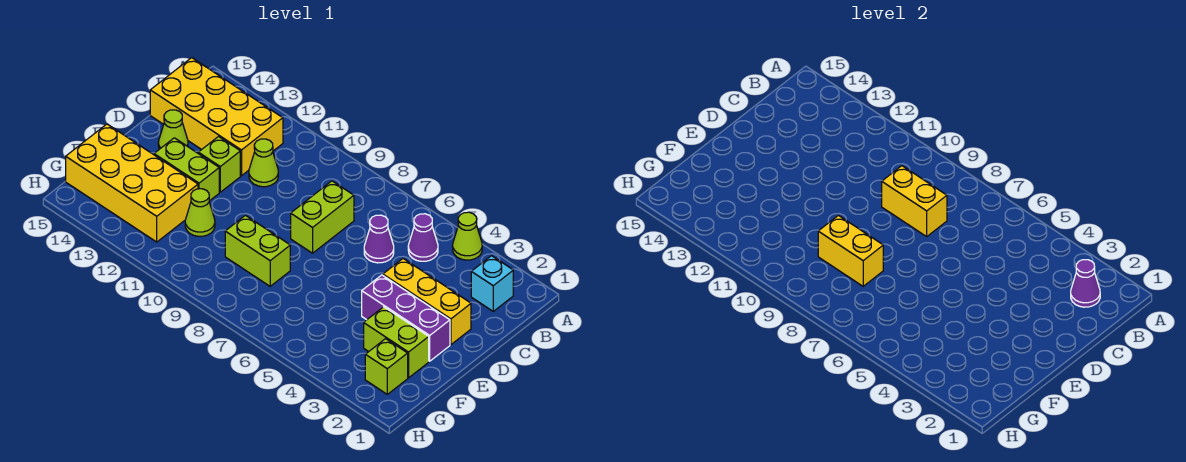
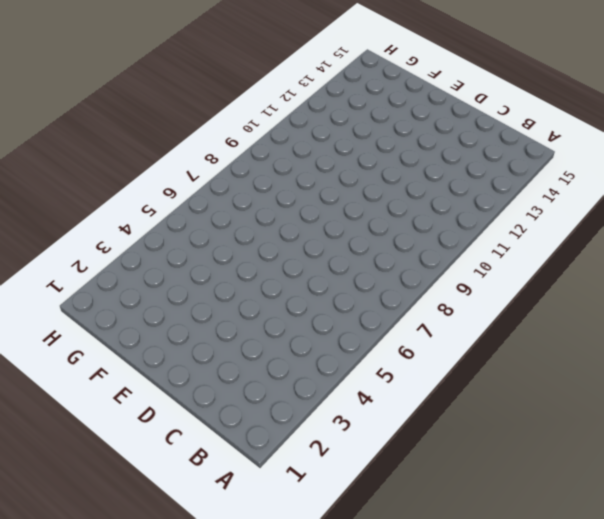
none -> lime 1x1 cone [453,212,482,260]
none -> cyan 1x1 brick [471,256,513,311]
none -> purple 1x1 cone [408,214,438,261]

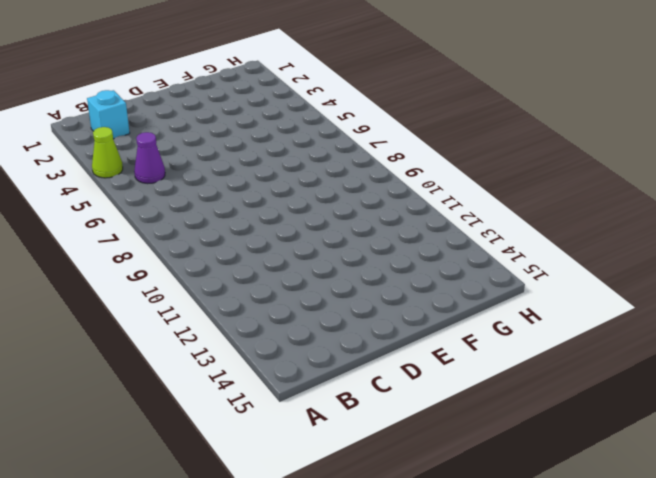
none -> yellow 2x4 brick [150,58,283,176]
none -> purple 1x1 cone [364,215,394,263]
none -> lime 1x2 brick [291,181,354,253]

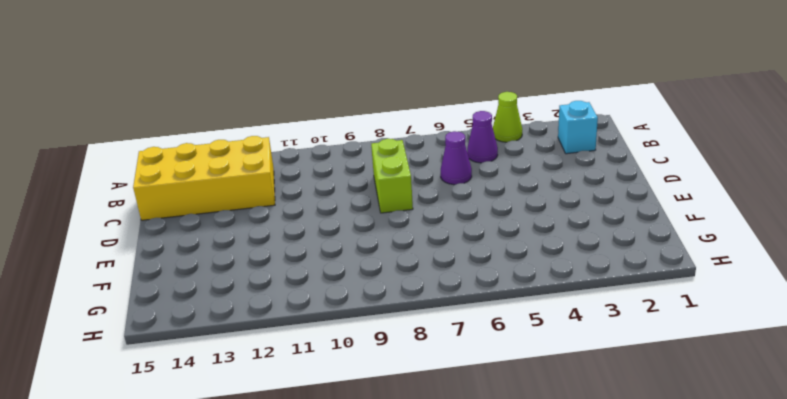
none -> lime 1x1 cone [249,139,278,187]
none -> yellow 1x3 brick [383,259,471,345]
none -> lime 1x1 brick [198,137,240,192]

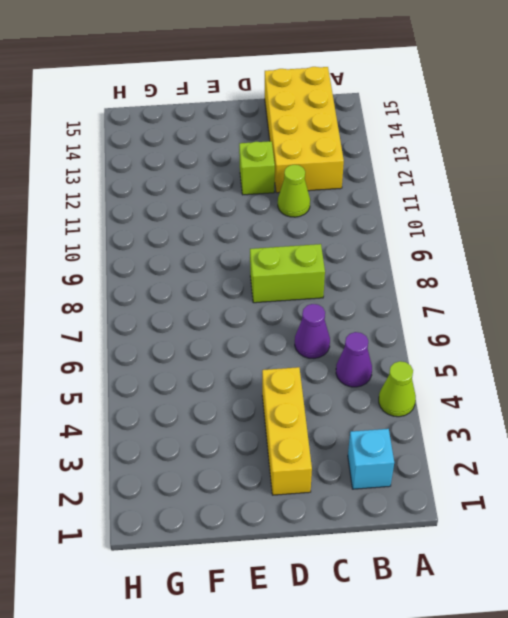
none -> lime 1x1 cone [158,110,188,149]
none -> purple 1x3 brick [362,275,450,361]
none -> lime 1x2 brick [154,138,219,201]

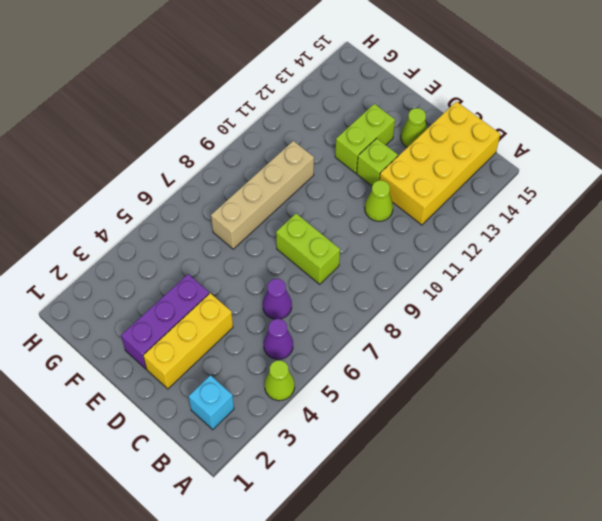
tan 1x4 brick [211,141,314,249] -> lime 1x2 brick [225,215,290,286]
none -> lime 1x2 brick [364,307,429,378]
none -> lime 1x1 cone [185,189,215,236]
none -> yellow 2x4 brick [66,124,198,242]

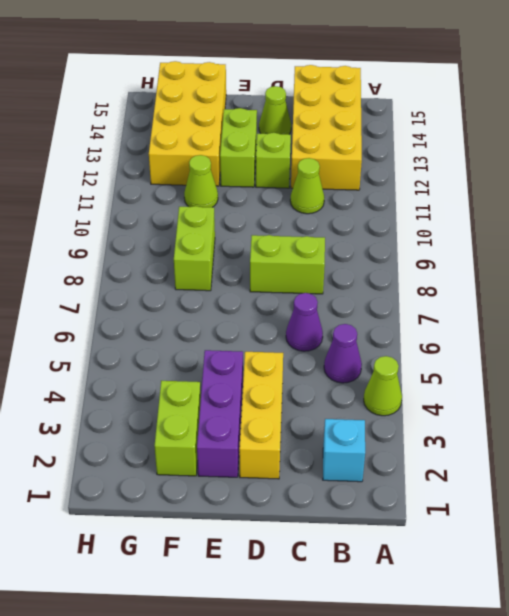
none -> lime 1x1 brick [365,339,408,394]
none -> purple 1x1 cone [1071,260,1100,307]
none -> yellow 1x2 brick [882,166,947,236]

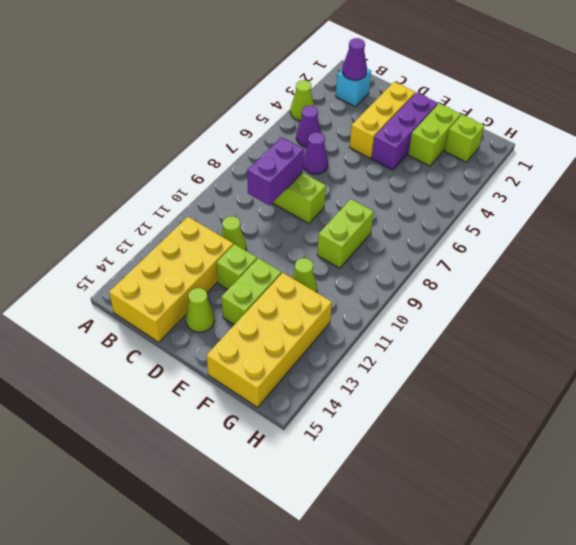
purple 1x2 brick [247,137,304,205] -> yellow 1x2 brick [882,166,947,236]
none -> yellow 1x2 brick [818,215,883,286]

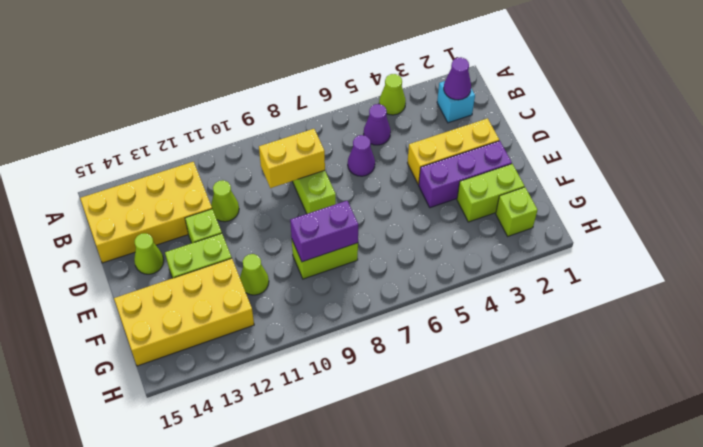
purple 1x2 brick [290,201,358,262] -> yellow 1x2 brick [818,215,883,286]

